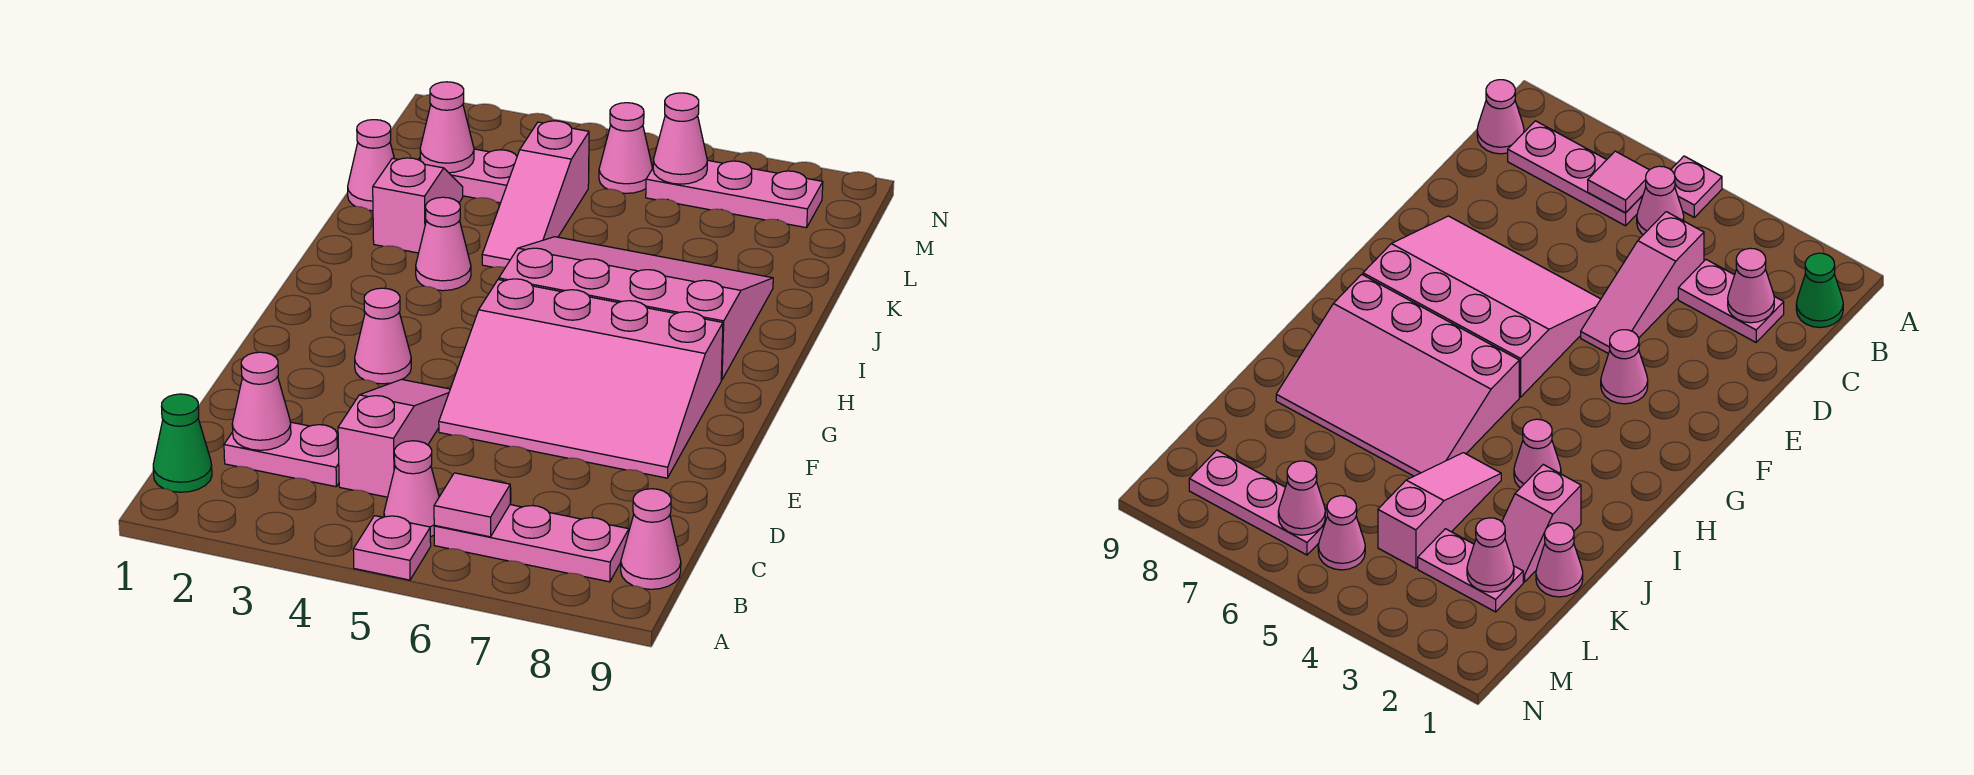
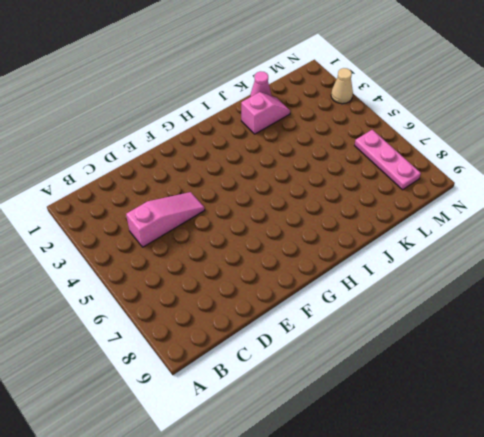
tan 1x1 cone [331,68,353,104] -> none
none -> pink 1x1 plate [353,516,431,580]
none -> green 1x1 cone [153,394,212,492]
none -> pink 1x1 cone [384,441,439,537]

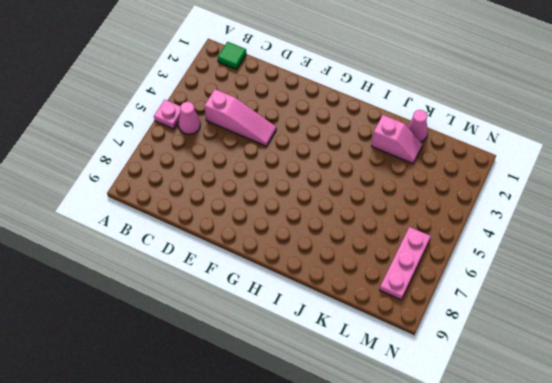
green 1x1 tile [218,42,246,70] -> green 1x1 cone [153,394,212,492]
none -> pink 1x3 plate [434,505,629,582]
none -> pink 1x1 cone [621,489,681,589]
none -> pink 1x2 plate [224,422,339,487]

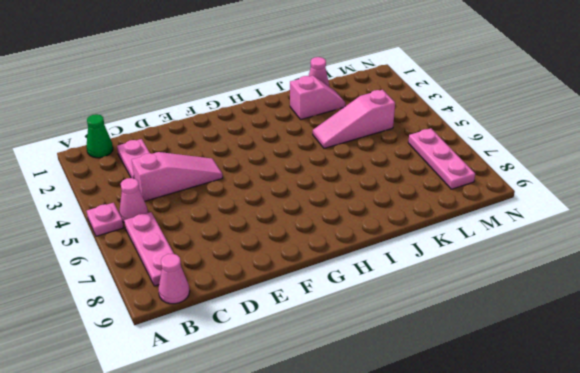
none -> pink 3x4 slope [439,279,723,478]
none -> pink 1x1 cone [355,288,411,384]
none -> pink 3x4 slope [499,237,773,380]

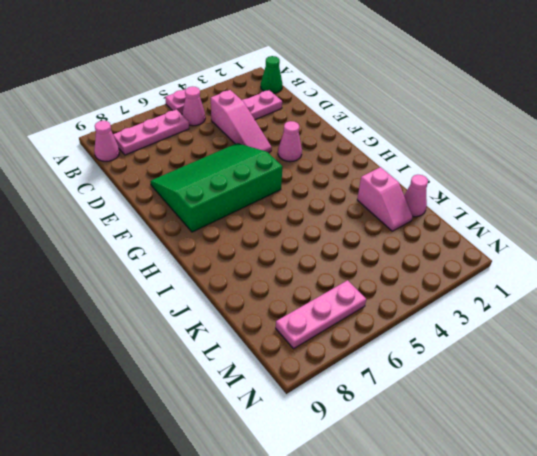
green 3x4 slope [150,143,283,232] -> pink 3x4 slope [439,279,723,478]
none -> pink 3x4 slope [499,237,773,380]
none -> pink 1x1 cone [416,197,471,291]
none -> pink 1x3 slope [482,121,589,267]

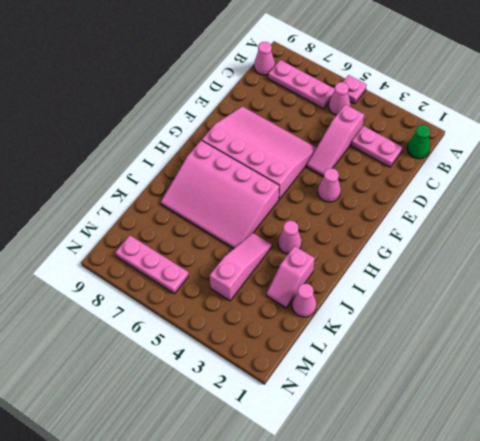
none -> pink 1x2 plate [418,149,517,203]
none -> pink 1x1 cone [599,103,653,193]
none -> pink 1x1 tile [434,473,510,537]

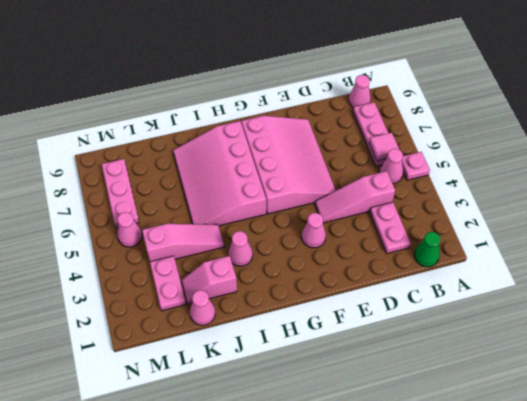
none -> pink 1x1 cone [232,352,291,450]
none -> pink 1x1 cone [420,82,474,173]
none -> pink 1x1 cone [653,93,707,184]

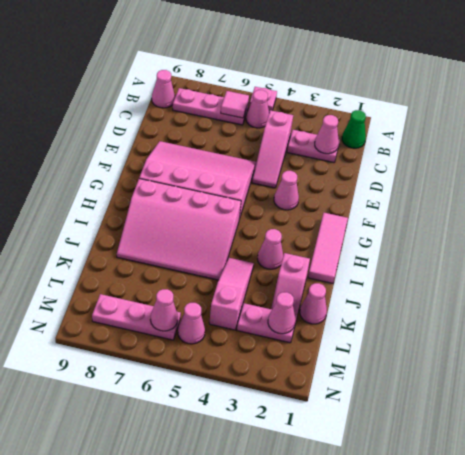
pink 1x3 tile [308,213,348,283] -> none

